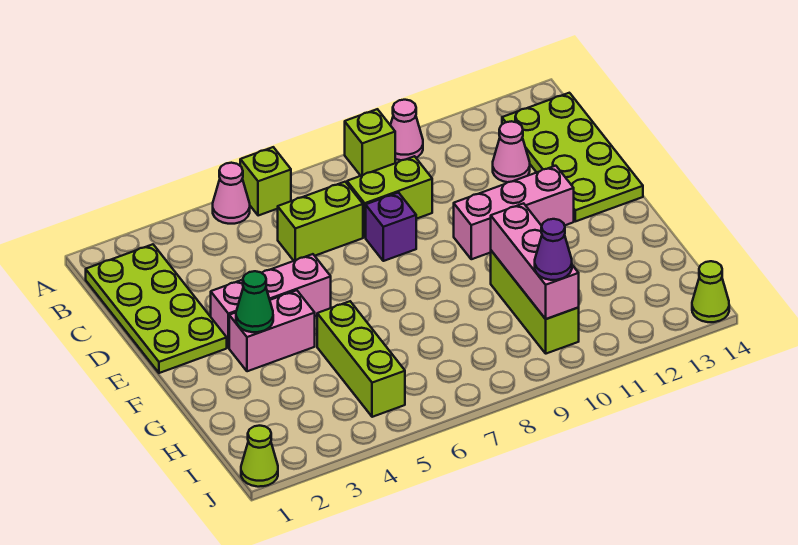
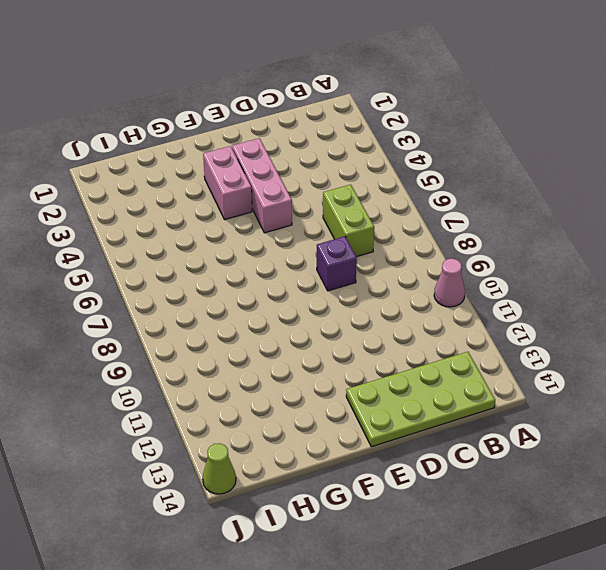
none -> pink 1x1 cone [213,163,250,224]
none -> lime 1x1 brick [240,147,291,216]
none -> lime 1x1 brick [345,109,395,176]

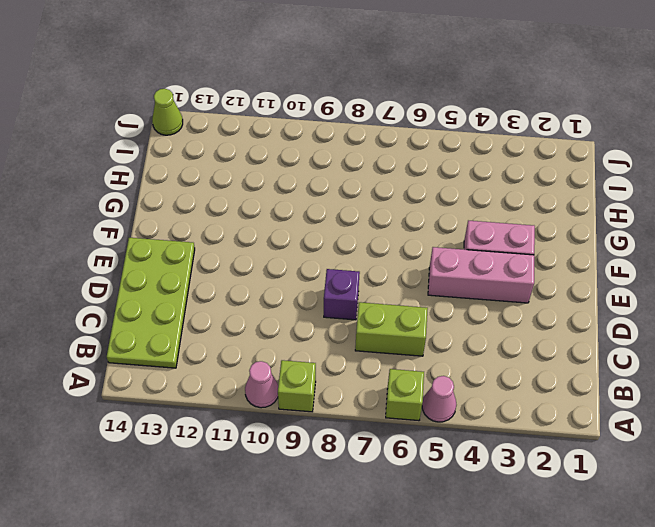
none -> lime 2x4 plate [86,244,227,373]
none -> lime 1x2 brick [347,156,432,237]
none -> pink 1x1 cone [493,121,530,182]

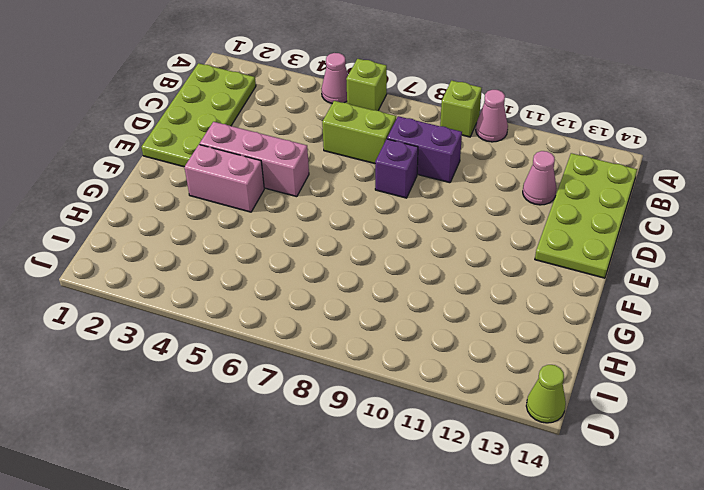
purple 1x2 brick [387,116,462,183] -> lime 1x2 brick [347,156,432,237]
none -> pink 1x3 brick [454,166,574,259]
none -> lime 1x3 brick [317,301,405,417]
none -> lime 1x3 brick [491,251,579,354]

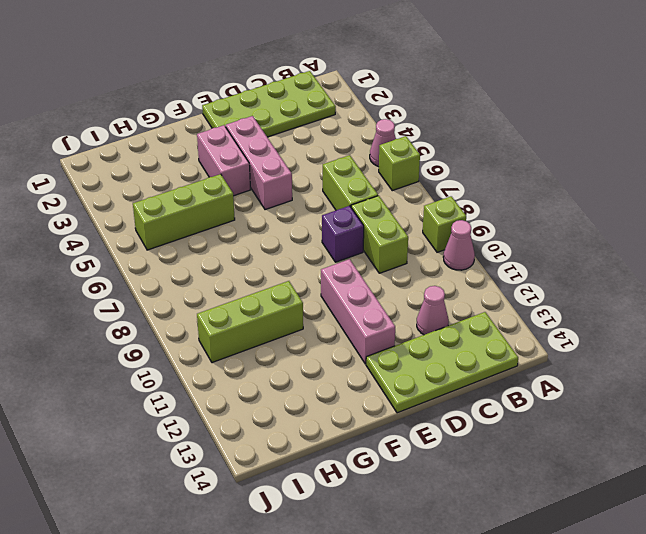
none -> lime 1x1 cone [241,426,278,487]
none -> lime 1x1 cone [692,261,729,322]
none -> green 1x1 cone [236,271,273,332]

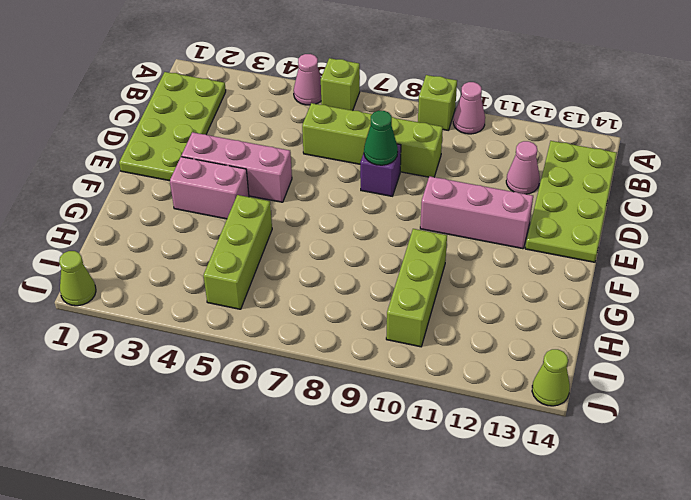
green 1x1 cone [364,111,398,165] -> green 1x1 cone moved to [236,271,273,332]
none -> pink 1x3 brick [491,203,579,319]
none -> purple 1x1 cone [535,219,572,280]

